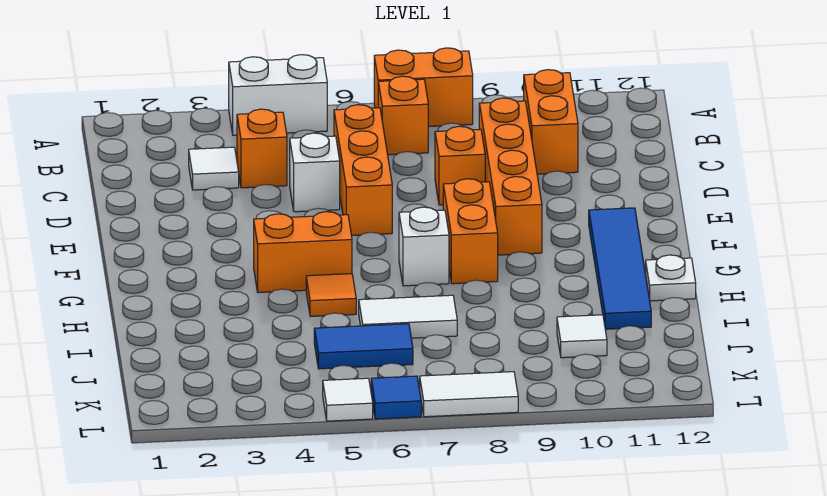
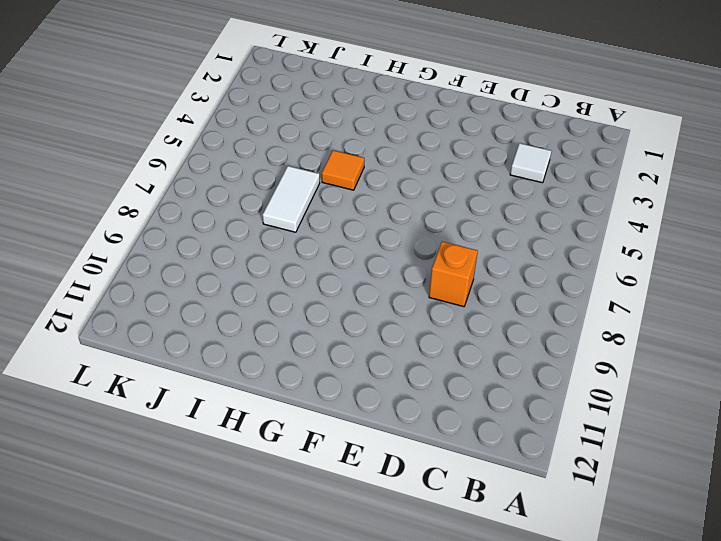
none -> white 1x2 brick [229,55,327,135]
none -> orange 1x2 brick [374,48,473,127]
none -> orange 1x1 brick [378,76,428,155]

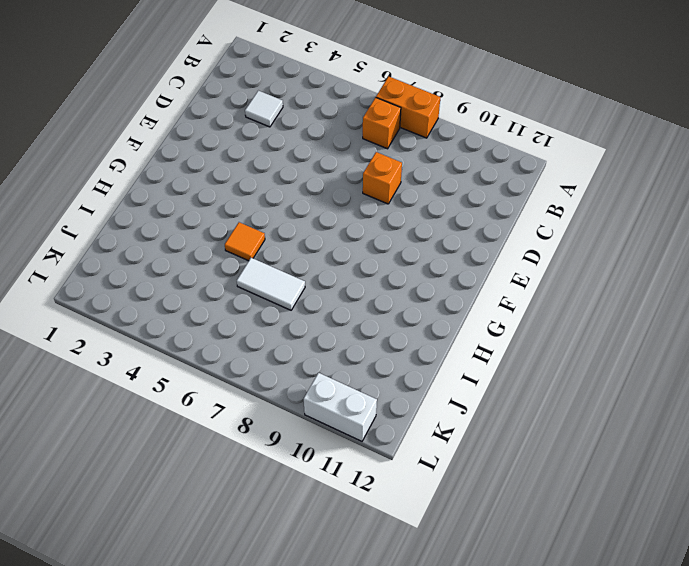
white 1x2 brick [304,373,377,441] -> white 1x2 brick moved to [229,55,327,135]
none -> orange 1x2 brick [524,70,578,174]
none -> orange 1x1 brick [237,109,287,188]
none -> orange 1x3 brick [334,105,392,235]

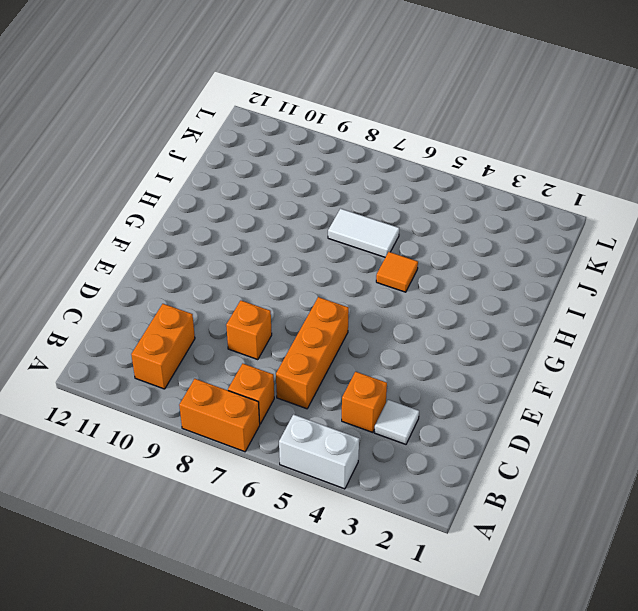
none -> orange 1x4 brick [479,98,542,255]
none -> white 1x1 brick [290,133,340,212]
none -> orange 1x2 brick [443,179,498,284]

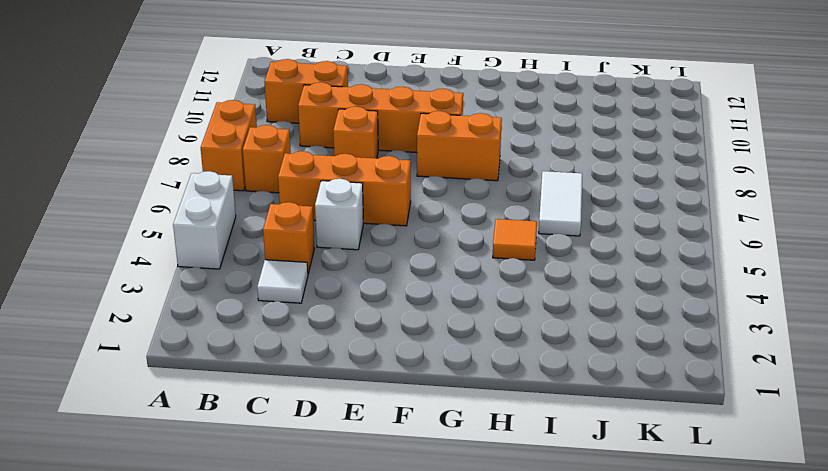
none -> blue 1x4 tile [589,208,651,329]
none -> orange 1x2 brick [254,212,352,293]
none -> white 1x1 brick [399,207,449,286]

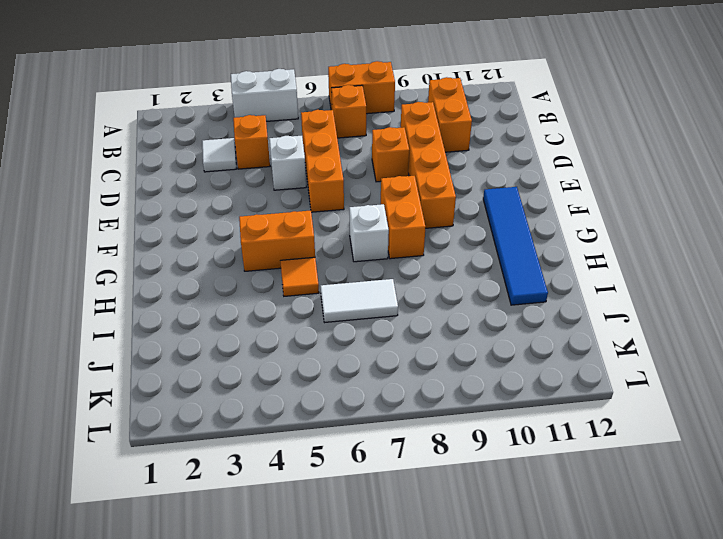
none -> white 1x1 plate [646,255,696,301]
none -> blue 1x2 tile [314,324,413,369]
none -> white 1x1 tile [557,315,607,358]

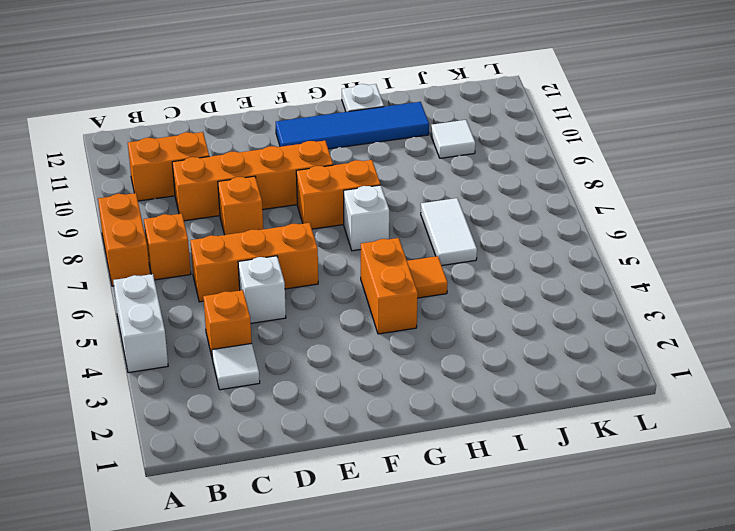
none -> blue 1x2 tile [314,324,413,369]
none -> white 1x1 tile [323,378,373,421]
none -> blue 1x1 tile [371,376,421,419]

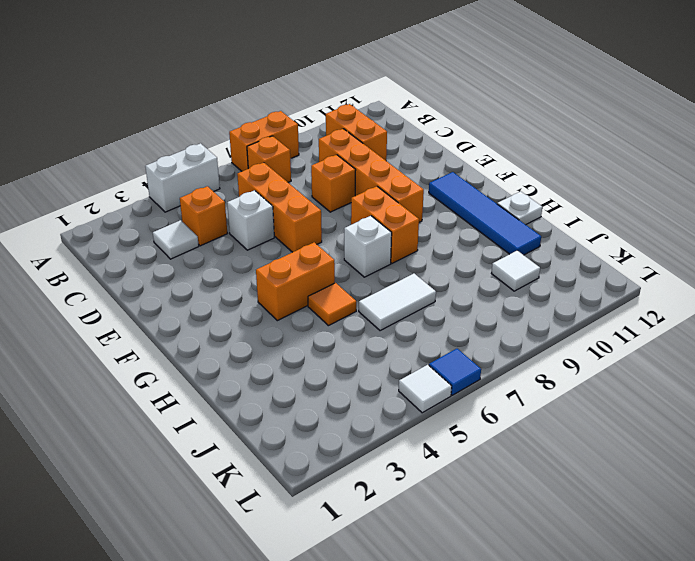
none -> blue 1x2 tile [314,324,413,369]
none -> white 1x2 tile [420,372,518,417]

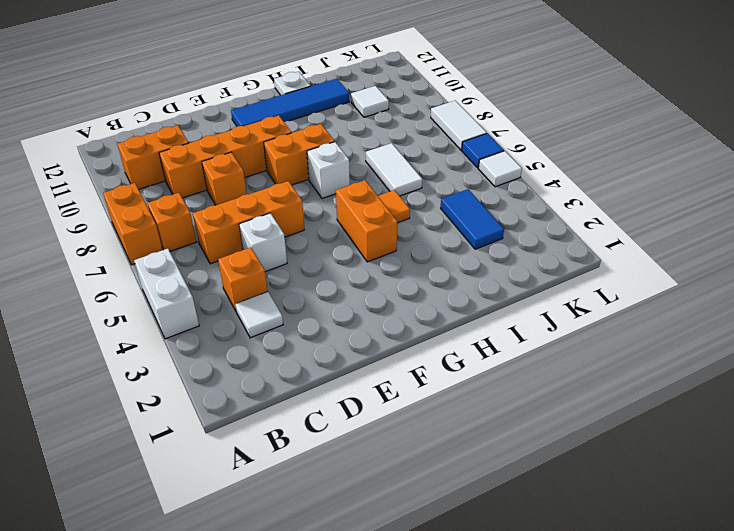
blue 1x2 tile [441,189,504,249] -> blue 1x2 tile moved to [314,324,413,369]

